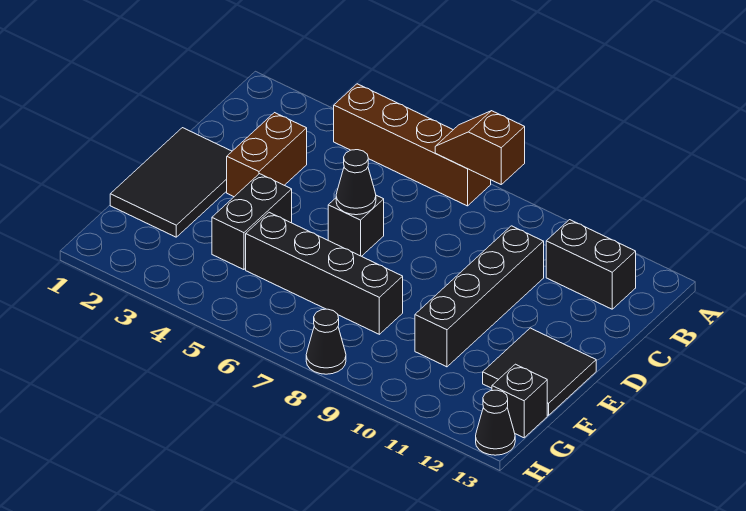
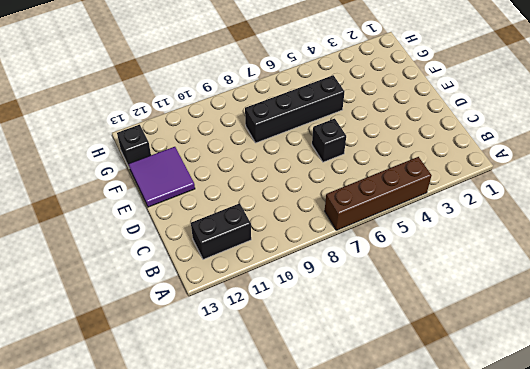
purple 2x2 tile [129,147,195,207] -> black 2x2 tile [483,328,596,415]
none -> brown 1x2 brick [227,113,307,197]
none -> black 1x4 brick [415,226,544,367]
none -> black 2x3 tile [110,128,232,237]

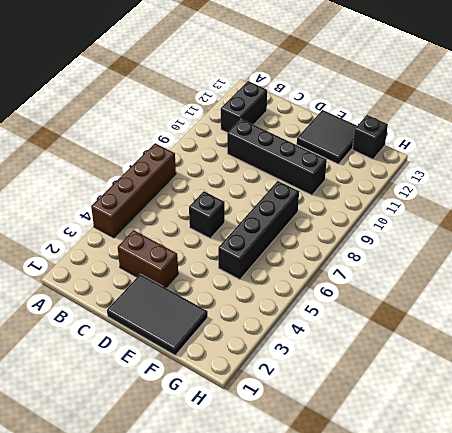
none -> black 1x2 brick [212,174,292,270]
none -> black 1x1 cone [306,309,346,374]
none -> black 1x1 cone [476,390,515,455]

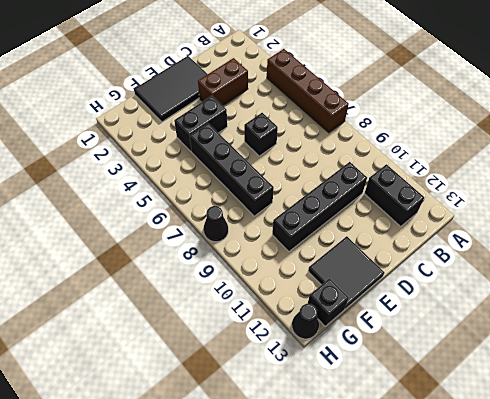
none -> brown 1x2 slope [435,111,525,184]
none -> black 1x1 cone [336,150,376,215]

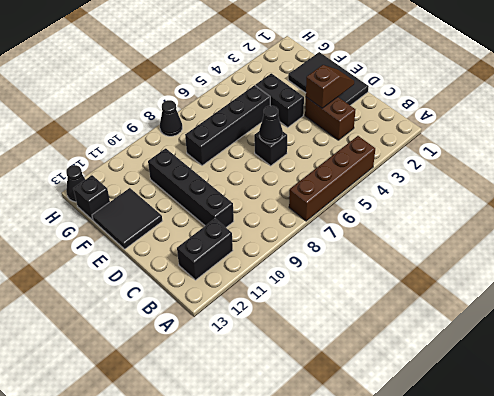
brown 1x2 slope [306,65,354,108] -> brown 1x2 slope moved to [435,111,525,184]

